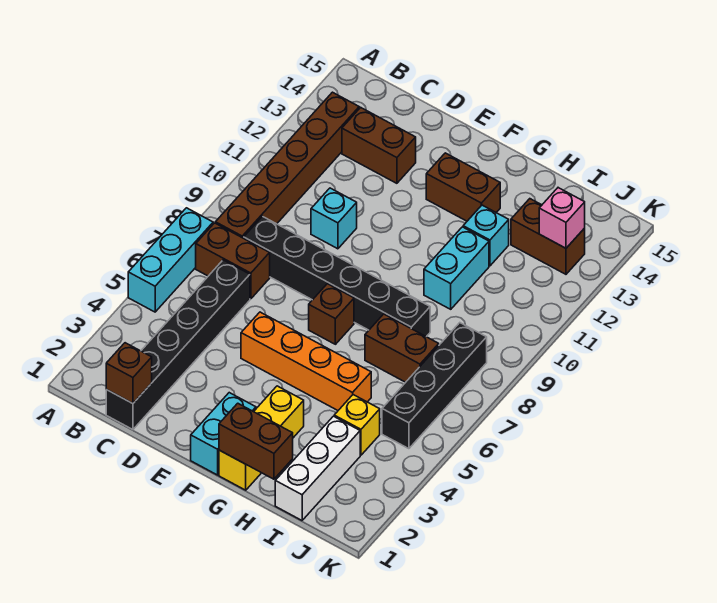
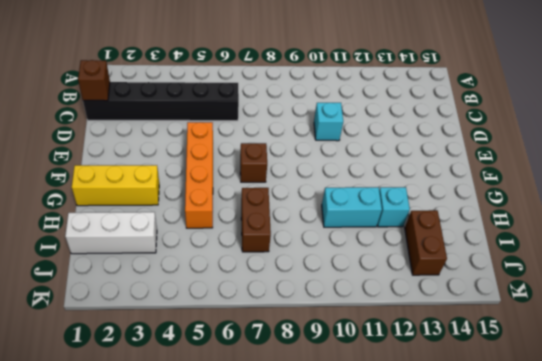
none -> cyan 1x3 brick [128,208,213,312]
none -> brown 1x2 brick [196,223,270,299]
none -> brown 1x6 brick [215,92,359,238]

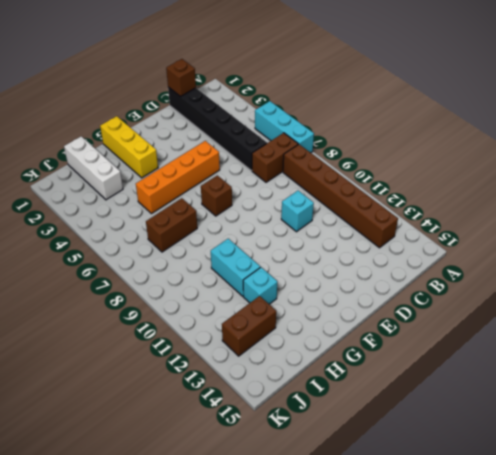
none -> black 1x6 brick [244,216,430,337]
none -> brown 1x2 brick [342,107,416,183]
none -> cyan 1x2 brick [191,393,256,475]

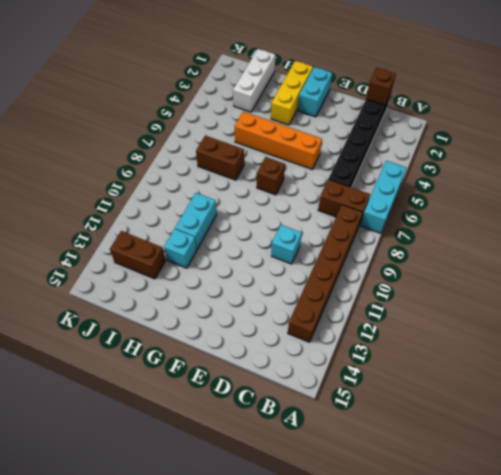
none -> black 1x6 brick [244,216,430,337]
none -> brown 1x2 brick [342,107,416,183]
none -> brown 1x2 brick [426,153,500,221]

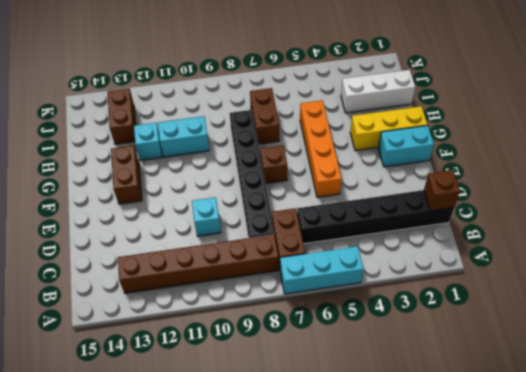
none -> brown 1x2 brick [342,107,416,183]
none -> yellow 1x1 brick [334,395,380,455]
none -> black 1x4 brick [382,323,487,449]

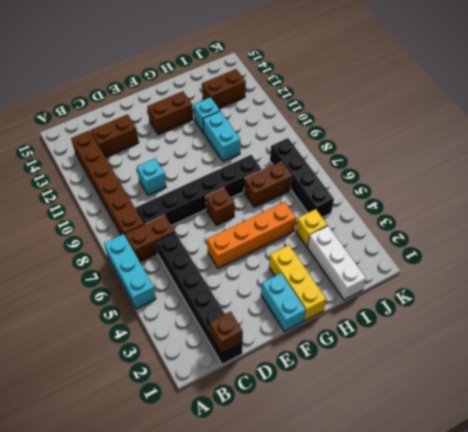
none -> brown 1x2 brick [219,403,293,479]
none -> pink 1x1 brick [539,188,585,248]

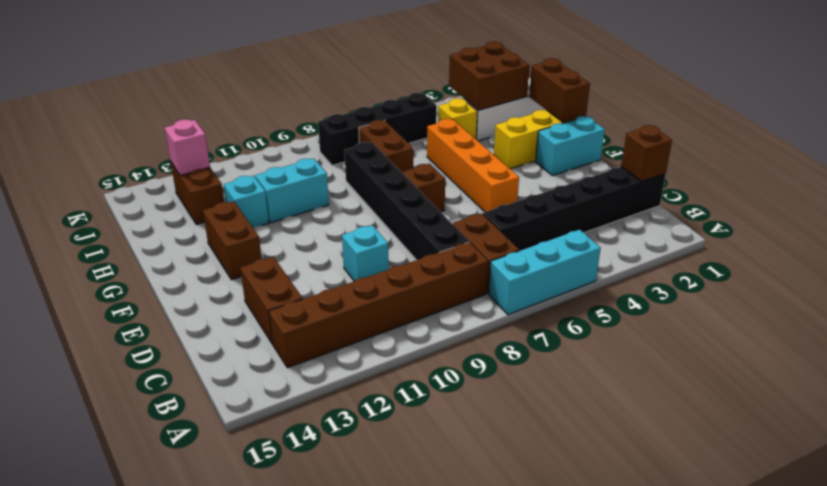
brown 2x2 brick [449,41,530,110] -> none

